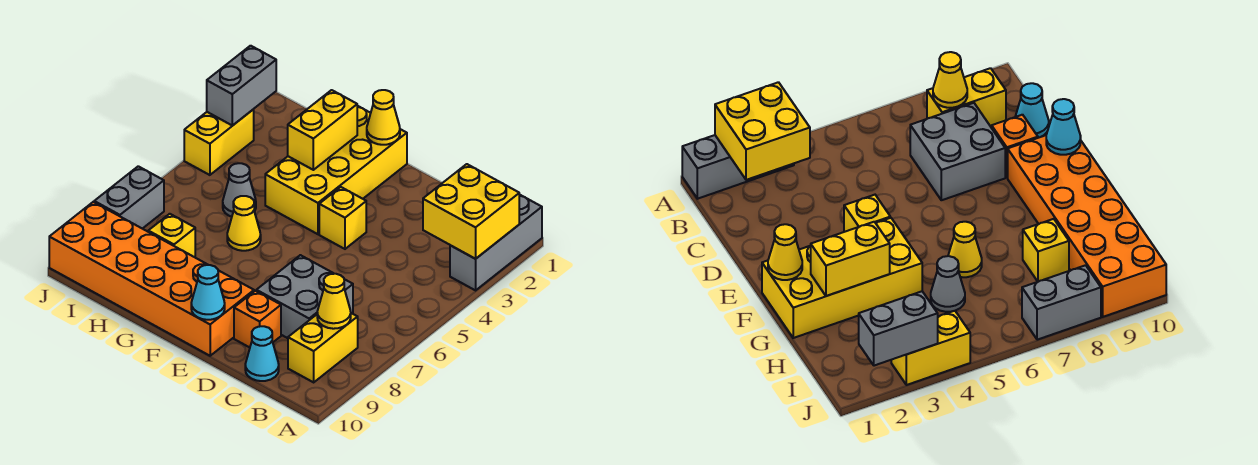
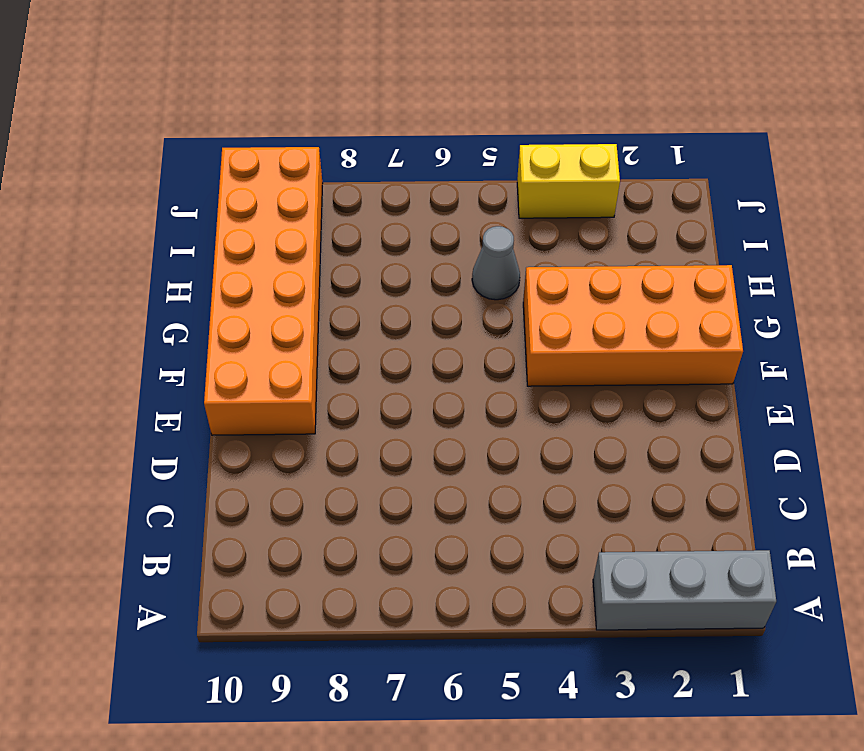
orange 2x4 brick [523,265,743,386] -> yellow 2x4 brick [265,106,407,234]
none -> yellow 1x2 brick [288,313,358,382]
none -> grey 2x2 brick [256,255,353,338]
none -> cyan 1x1 cone [245,326,279,381]

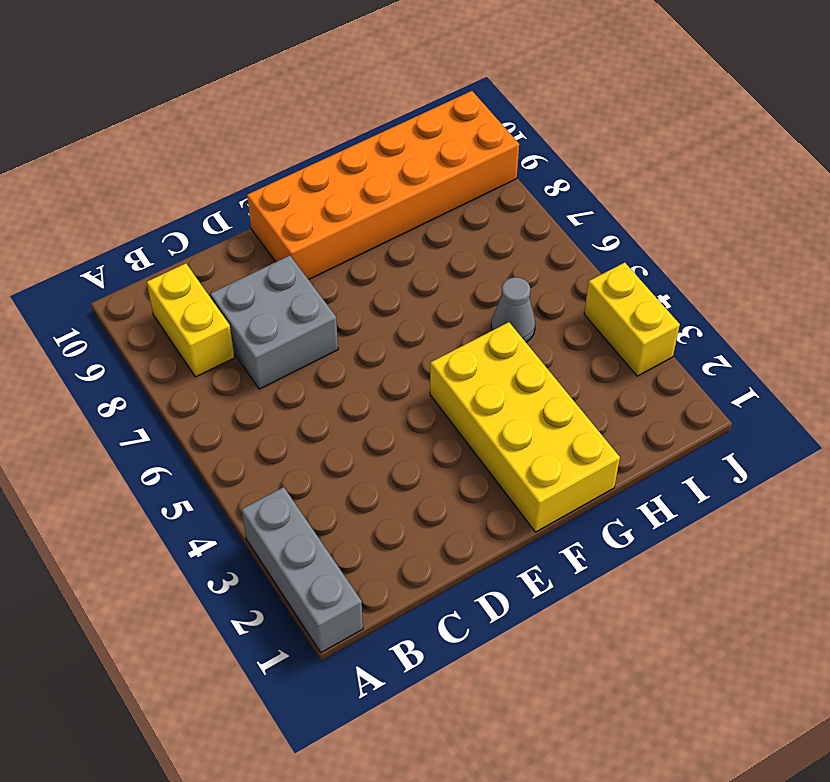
none -> cyan 1x1 cone [245,326,279,381]
none -> orange 1x1 brick [234,291,281,347]
none -> yellow 1x1 brick [319,187,366,249]

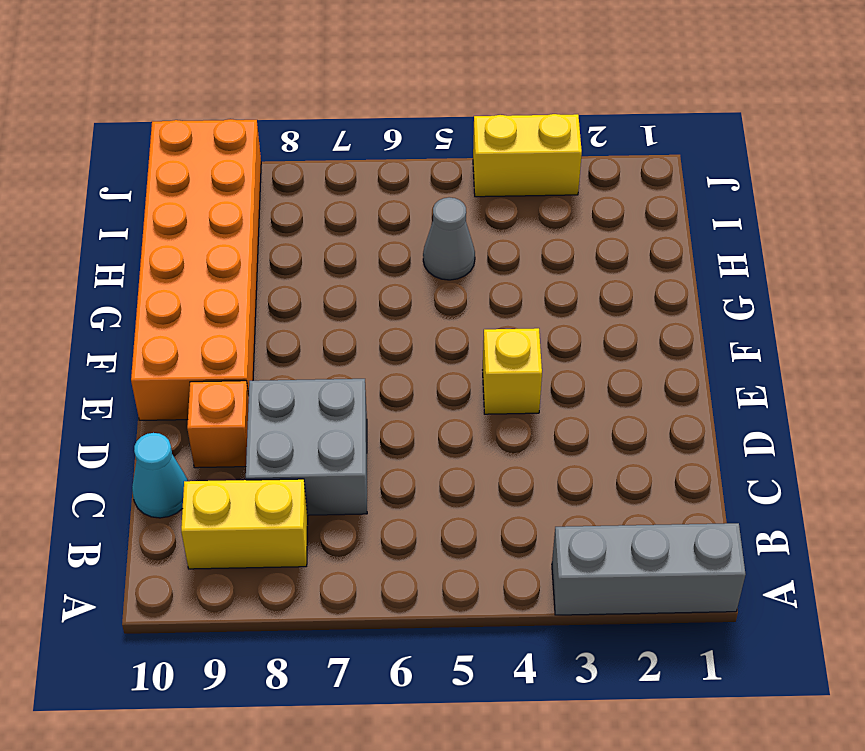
none -> yellow 2x4 brick [265,106,407,234]
none -> yellow 1x1 cone [227,196,261,251]
none -> yellow 1x1 brick [148,214,195,257]

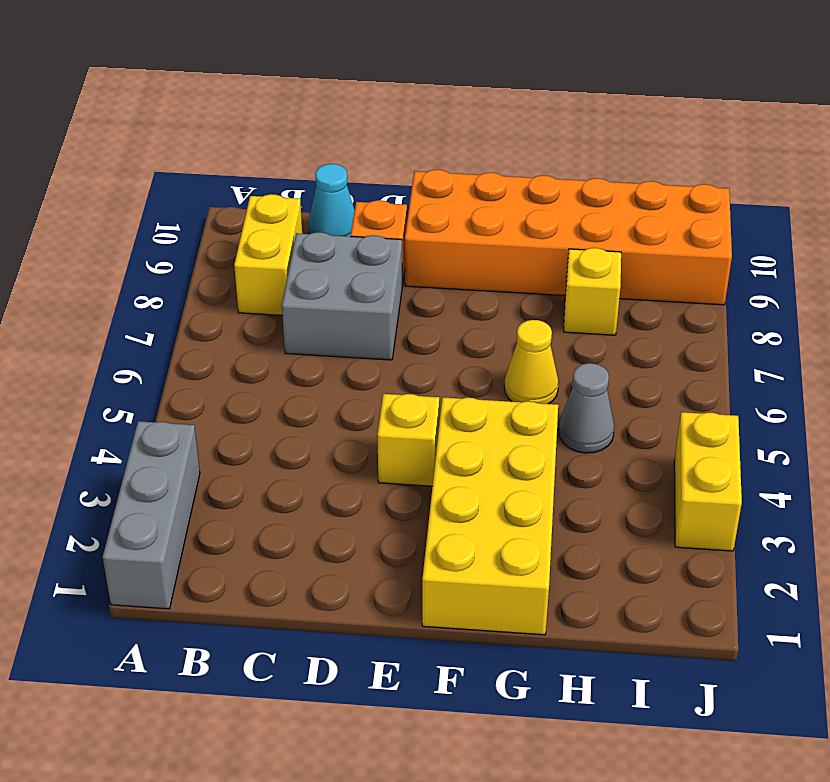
none -> grey 1x2 brick [94,166,164,229]
none -> yellow 2x2 brick [423,164,519,259]
none -> yellow 1x1 cone [317,274,351,329]

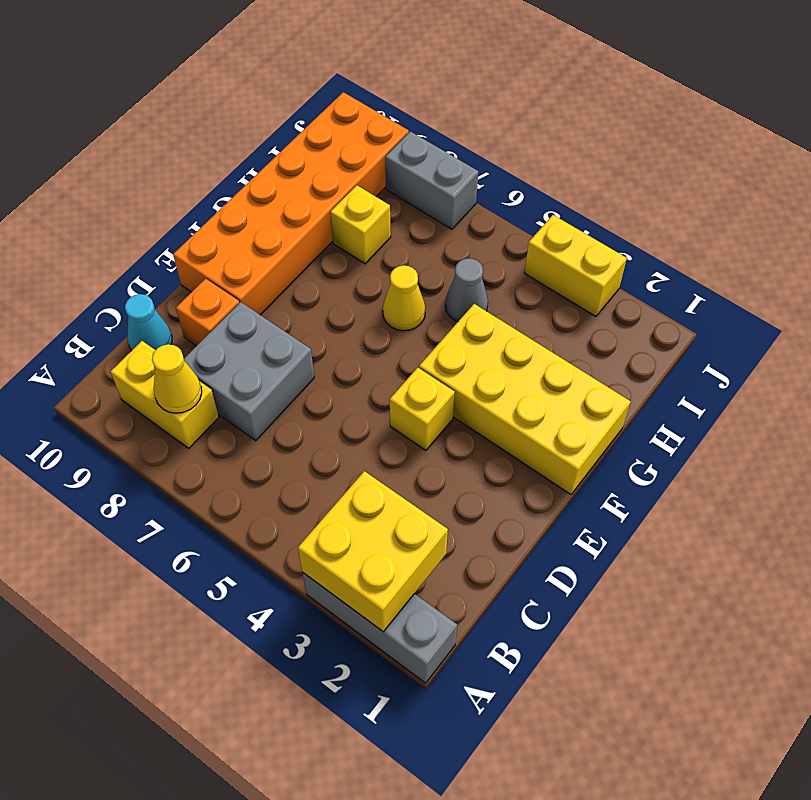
none -> cyan 1x1 cone [191,265,225,320]
none -> yellow 1x1 cone [367,90,400,145]
none -> yellow 1x2 brick [288,90,357,170]

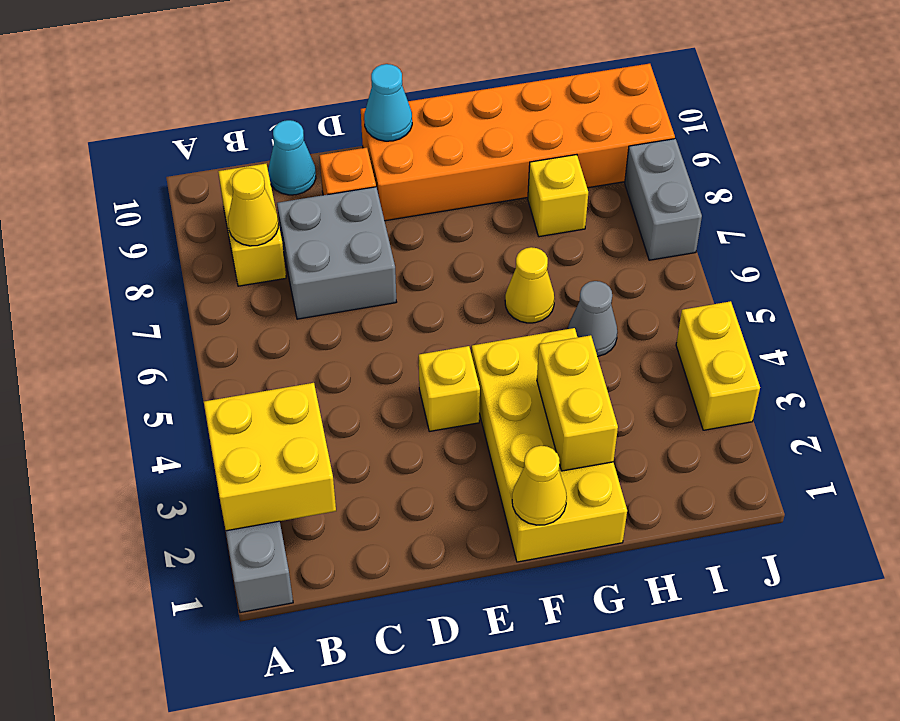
none -> grey 1x2 brick [207,46,276,126]

